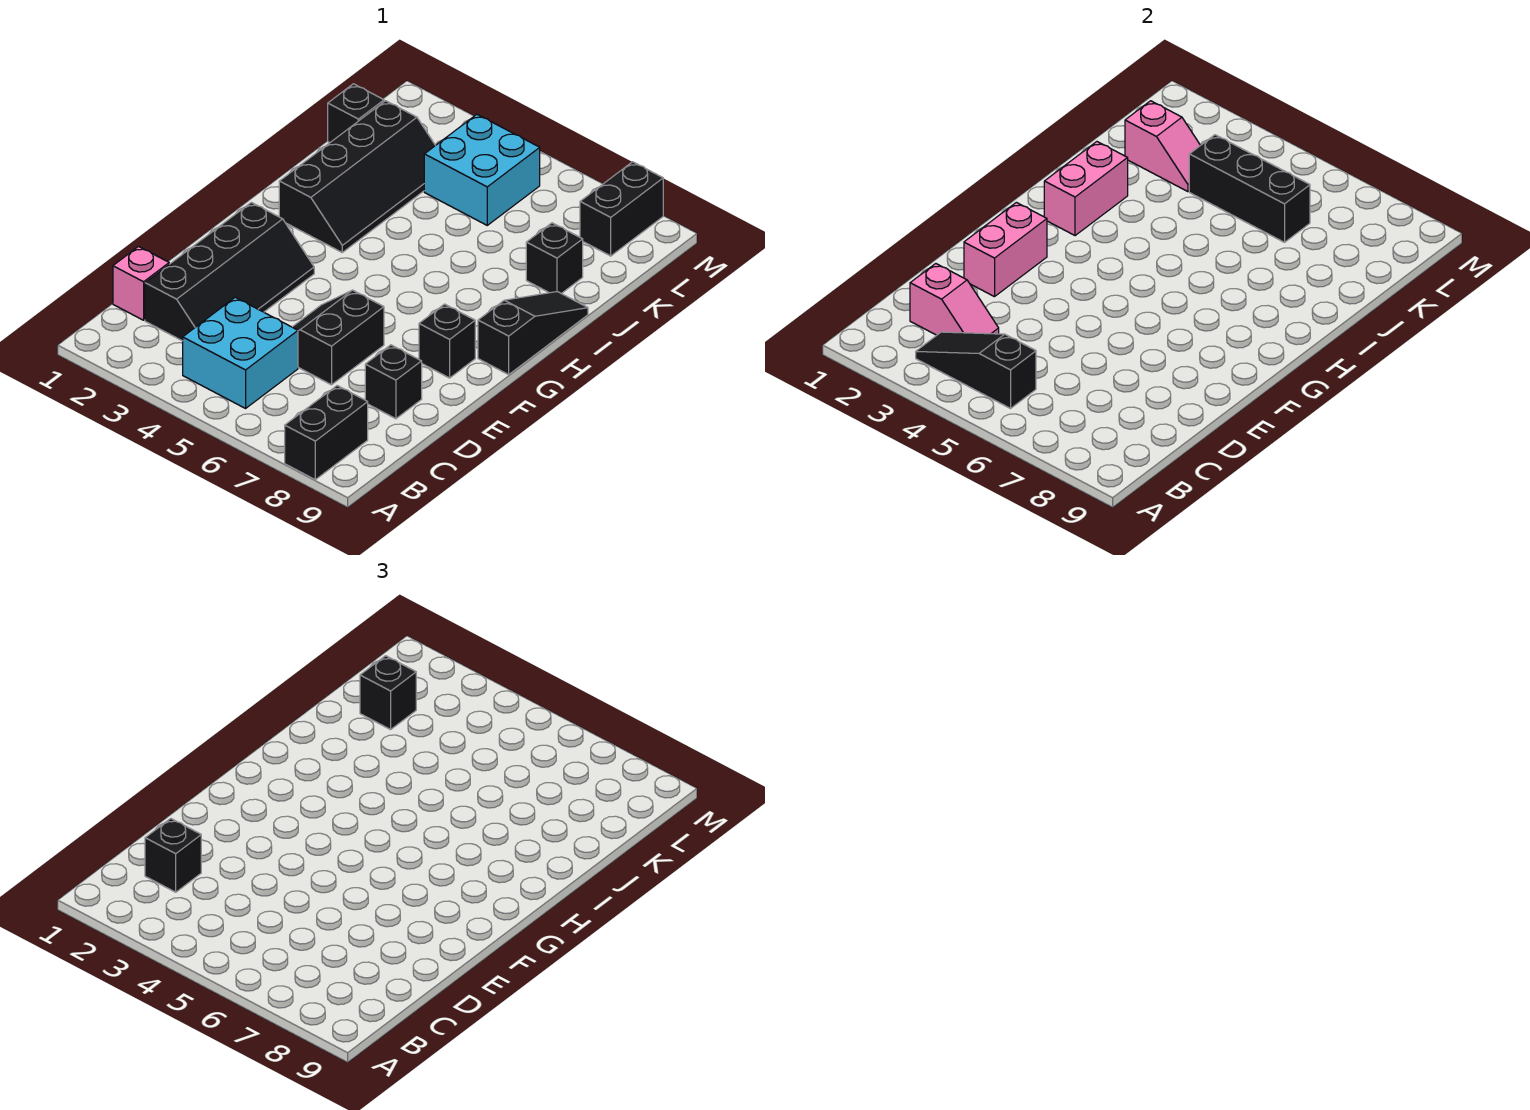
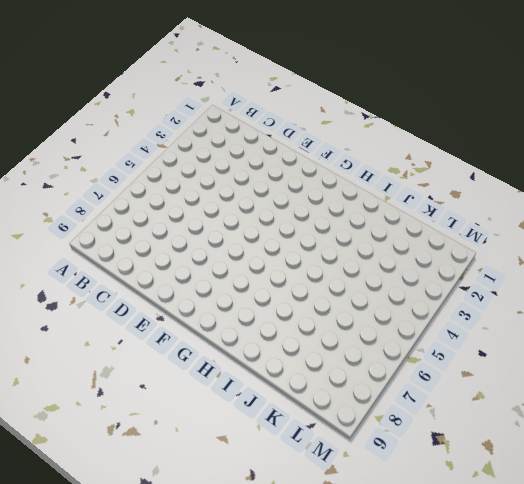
none -> black 1x2 brick [285,386,368,480]
none -> cyan 2x2 brick [183,297,298,408]
none -> pink 1x1 brick [113,247,169,320]

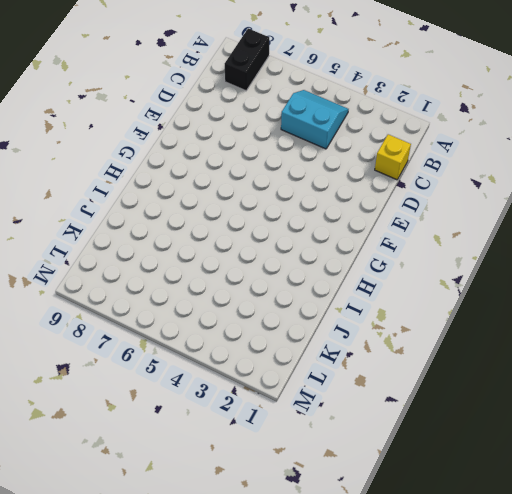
cyan 2x2 slope [281,90,349,149] -> cyan 2x2 brick [183,297,298,408]
yellow 1x1 brick [375,134,411,180] -> pink 1x1 brick [113,247,169,320]
none -> black 2x4 slope [145,202,314,341]
none -> black 2x2 slope [293,290,384,385]
none -> black 1x1 brick [365,345,422,419]

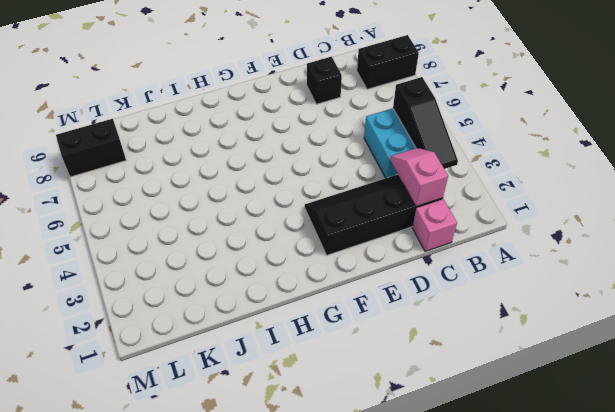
none -> black 2x2 slope [293,290,384,385]
none -> black 1x1 brick [419,304,475,378]
none -> black 1x3 slope [478,292,588,375]

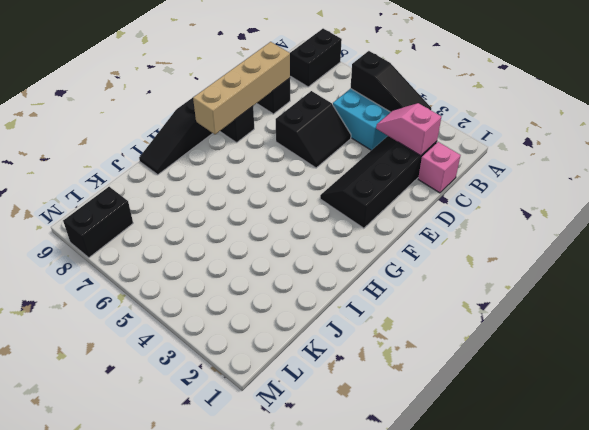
tan 1x4 brick [193,42,290,134] -> none
none -> black 2x4 slope [279,101,435,252]
none -> black 1x1 brick [526,223,583,294]
none -> black 1x1 brick [328,84,384,143]

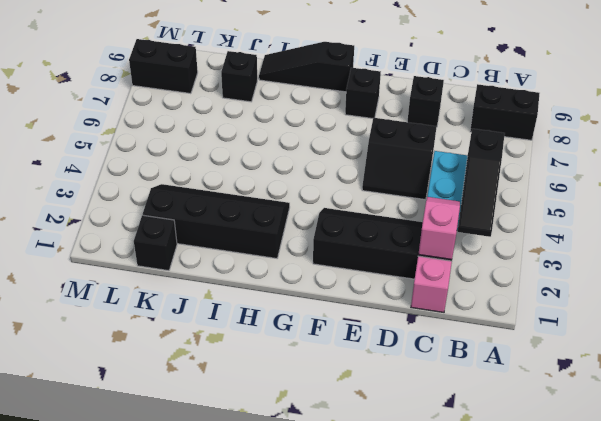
none -> cyan 2x2 brick [424,115,540,225]
none -> pink 1x2 brick [964,202,1047,297]
none -> pink 1x2 brick [1044,142,1128,236]

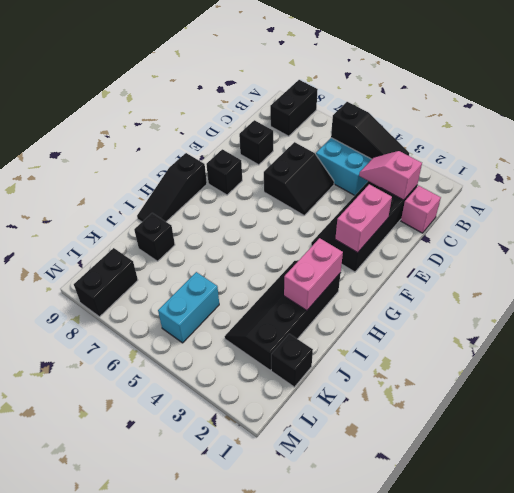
cyan 1x2 brick [158,272,219,343] -> cyan 2x2 brick [424,115,540,225]
none -> pink 1x2 slope [1125,101,1200,192]
none -> black 1x3 brick [1189,135,1310,242]
none -> black 1x1 brick [145,819,201,892]

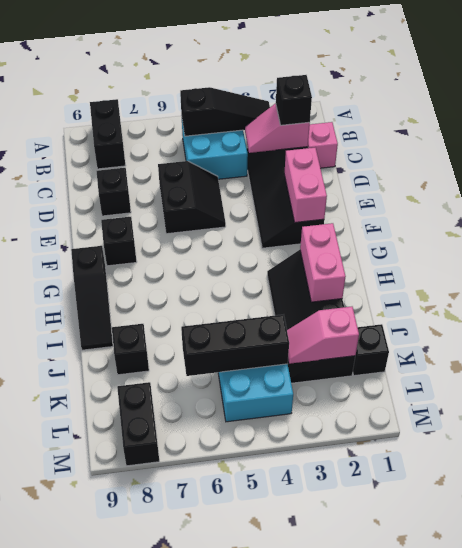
none -> black 1x1 brick [360,656,416,730]

